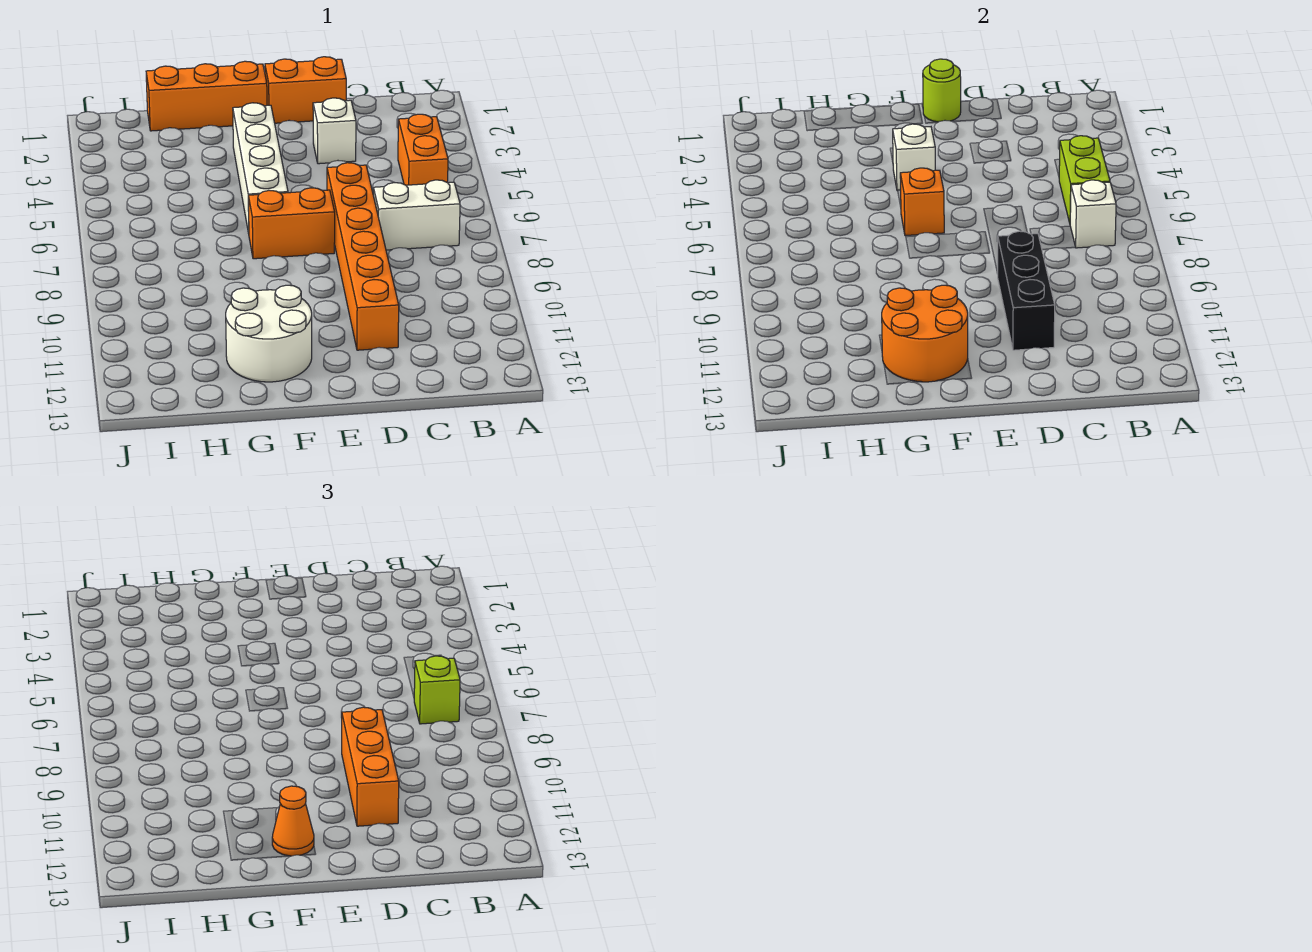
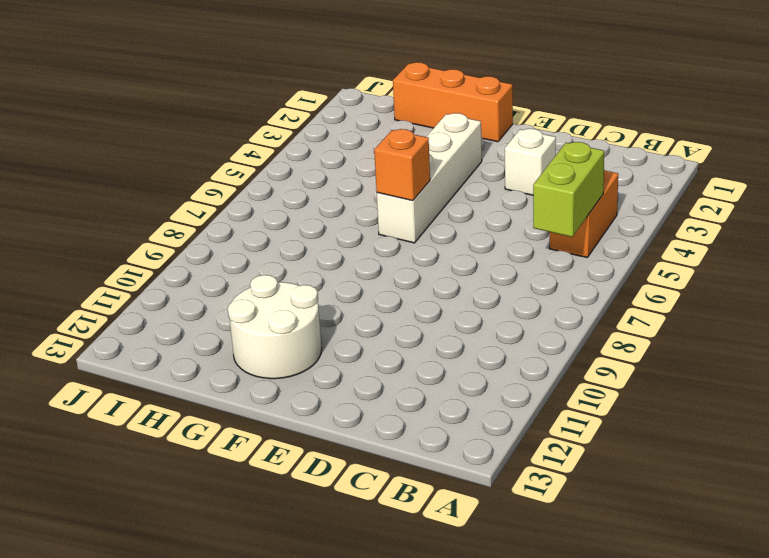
none -> white 1x2 brick [373,180,460,250]
none -> orange 1x2 brick [265,57,346,123]
none -> orange 1x6 brick [327,163,399,350]

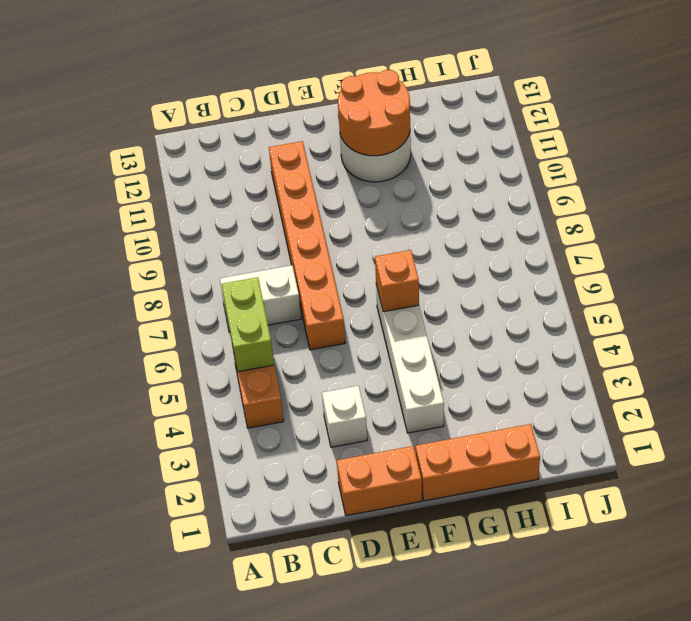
none -> orange 1x2 brick [248,188,335,259]
none -> white 1x1 brick [1070,180,1116,248]
none -> black 1x3 brick [997,231,1055,350]

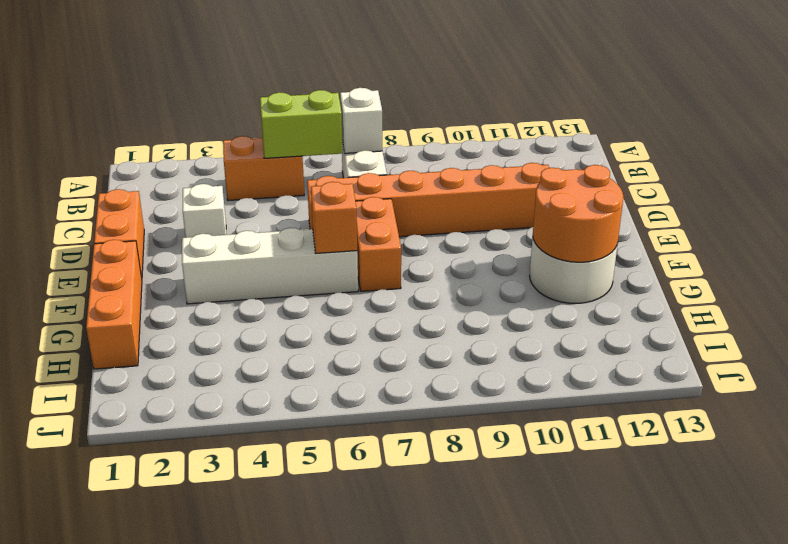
none -> black 1x3 brick [997,231,1055,350]
none -> lime 1x1 round brick [923,59,961,122]
none -> white 1x1 brick [893,124,935,191]

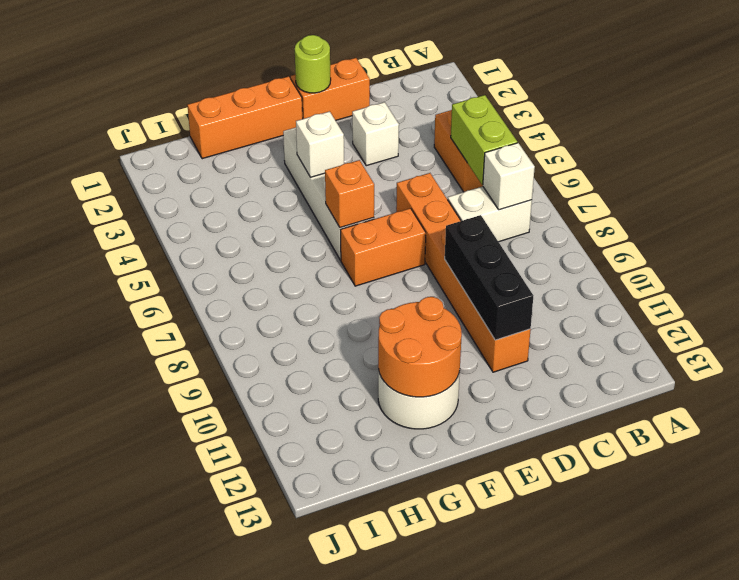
none -> lime 1x1 brick [414,656,460,724]
none -> orange 1x3 brick [342,707,399,826]
none -> orange 1x1 cone [272,786,314,856]

